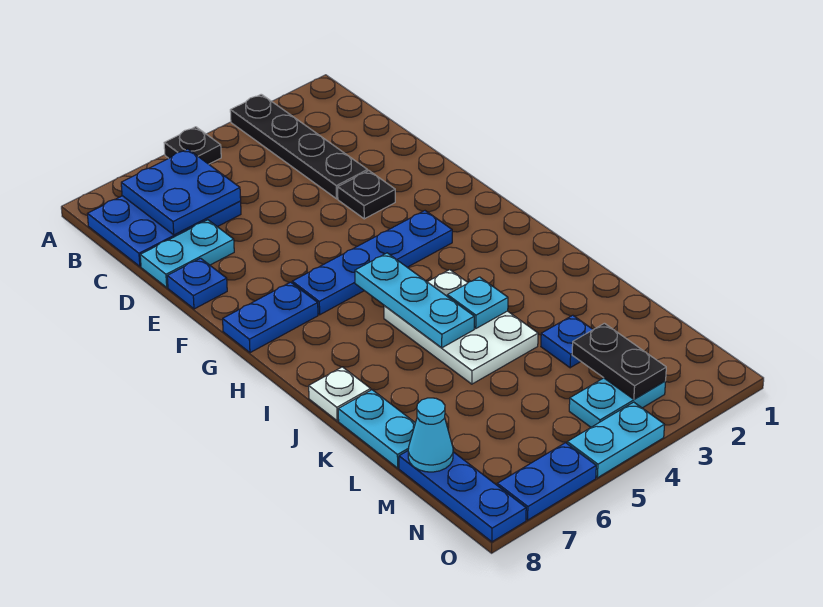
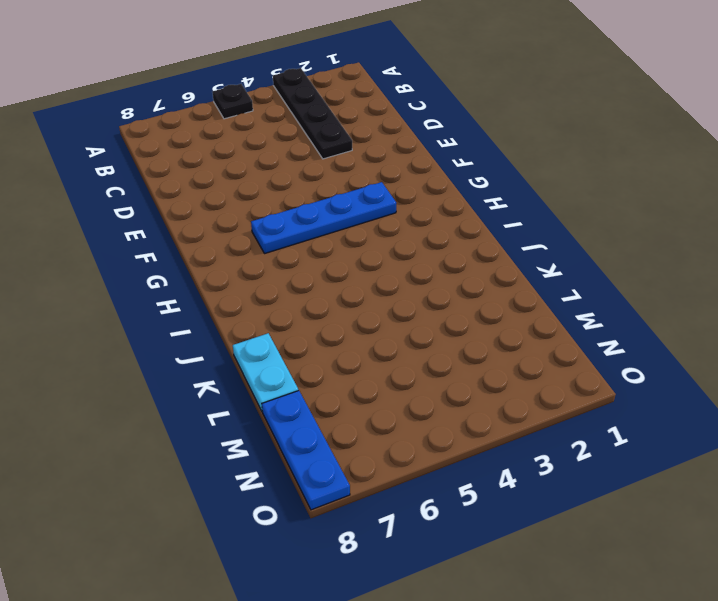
none -> blue 2x3 plate [88,196,241,266]
none -> cyan 1x2 plate [140,220,234,287]
none -> black 1x1 plate [338,171,395,219]

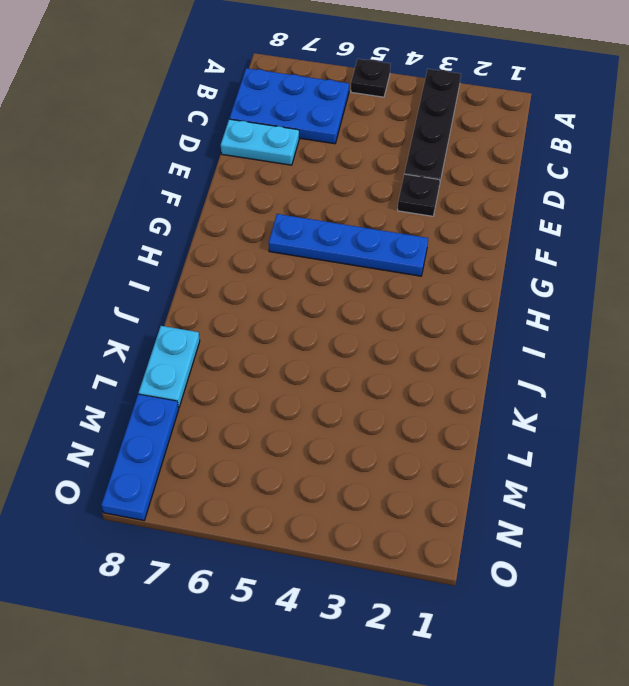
none -> blue 1x1 plate [167,258,227,309]
none -> blue 1x2 plate [223,282,318,353]
none -> white 2x3 plate [384,270,538,384]

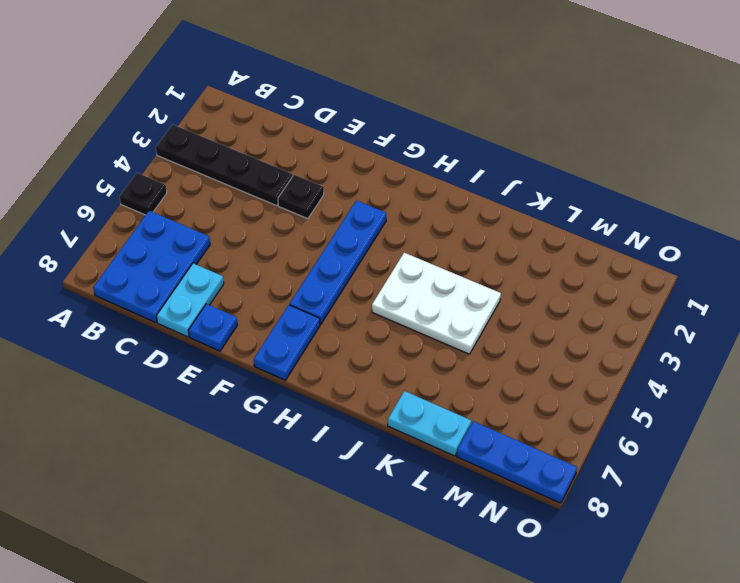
none -> white 1x1 plate [309,367,371,421]
none -> blue 1x1 plate [541,315,593,368]
none -> cyan 1x2 plate [569,378,666,427]

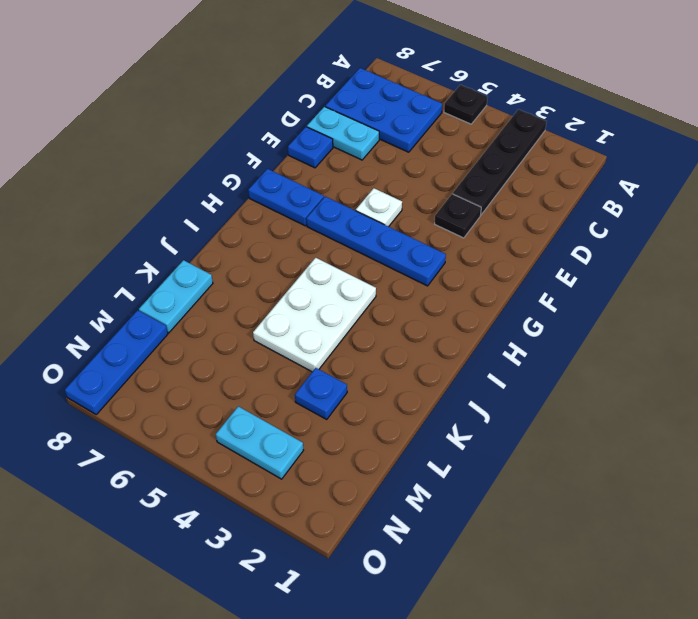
white 1x1 plate [356,188,402,227] -> white 1x1 plate moved to [309,367,371,421]
none -> cyan 1x2 plate [567,402,665,478]
none -> blue 1x2 plate [497,443,596,520]
none -> blue 2x2 plate [121,149,241,235]

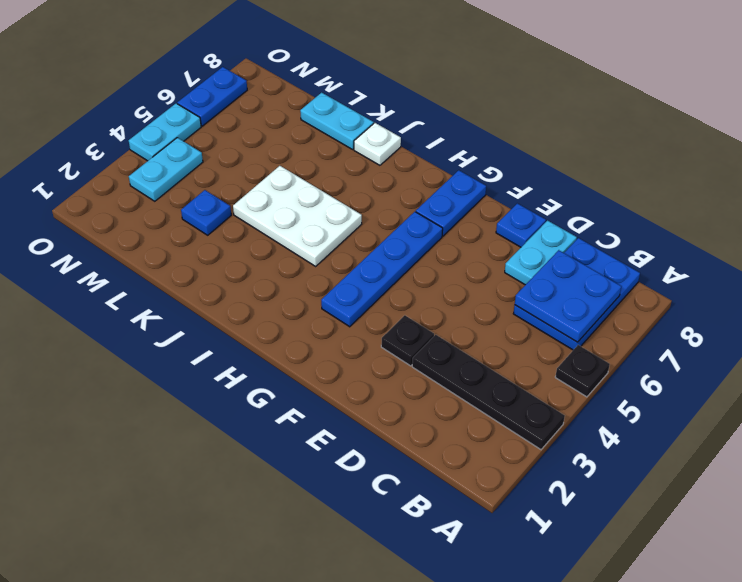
none -> blue 1x3 plate [399,451,526,542]
none -> cyan 1x3 plate [355,253,474,348]
none -> cyan 1x1 plate [447,277,508,328]

